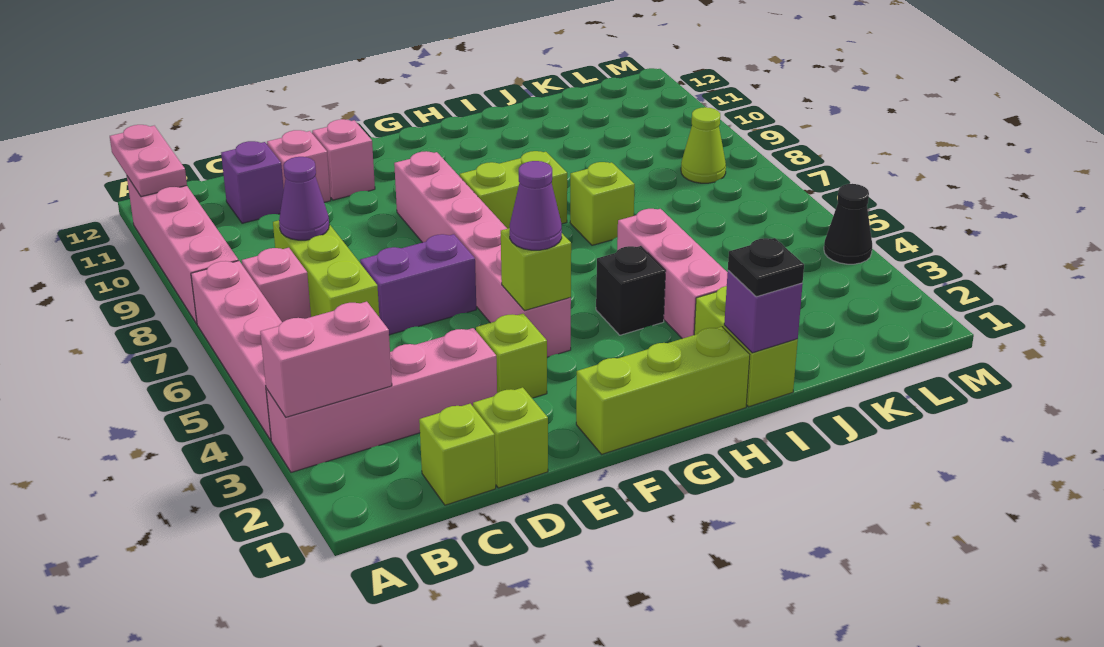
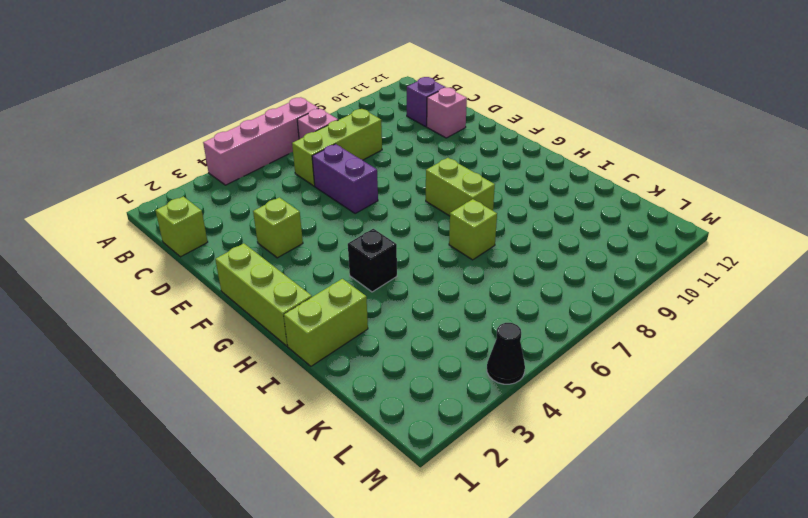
none -> pink 1x4 brick [266,328,497,472]
none -> pink 1x4 brick [127,176,238,324]
none -> lime 1x1 brick [473,387,548,488]

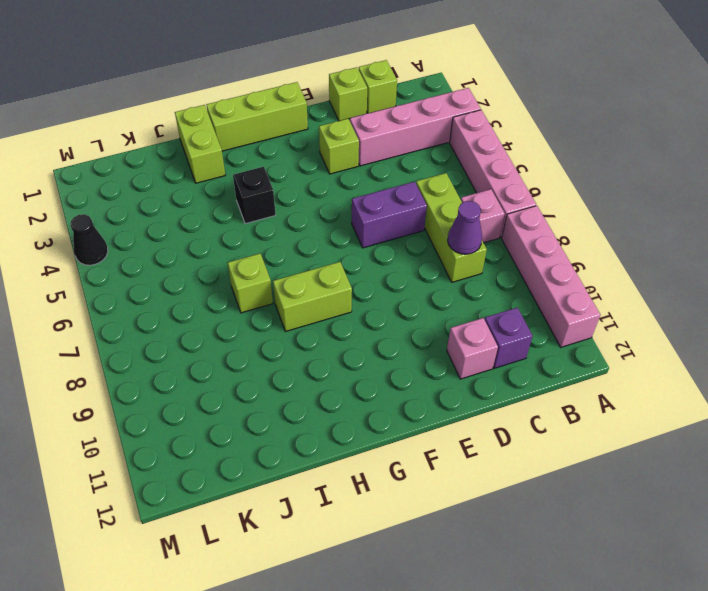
none -> pink 1x1 brick [312,119,375,200]
none -> pink 1x6 brick [394,151,571,357]
none -> pink 1x3 brick [617,209,728,339]

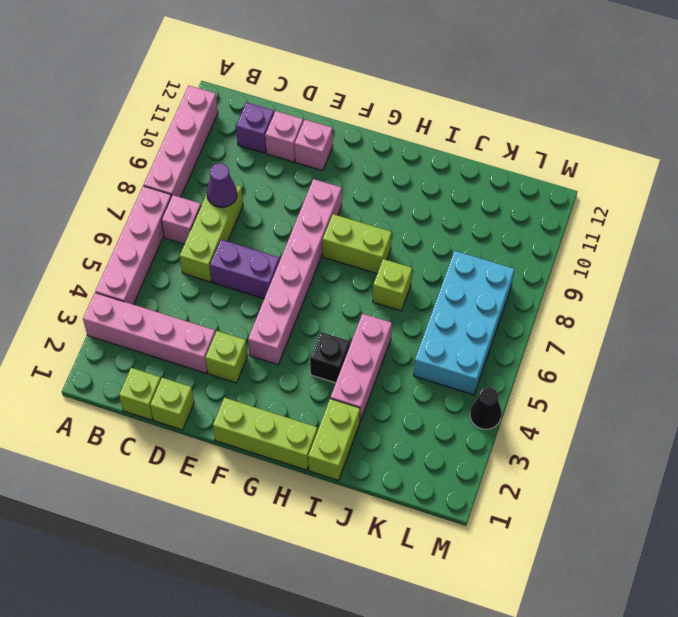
cyan 2x4 brick [414,251,514,395] -> lime 1x1 cone [681,107,726,183]
none -> pink 1x2 brick [260,302,392,417]
none -> pink 1x2 plate [110,125,187,197]
none -> lime 1x1 brick [501,228,571,311]

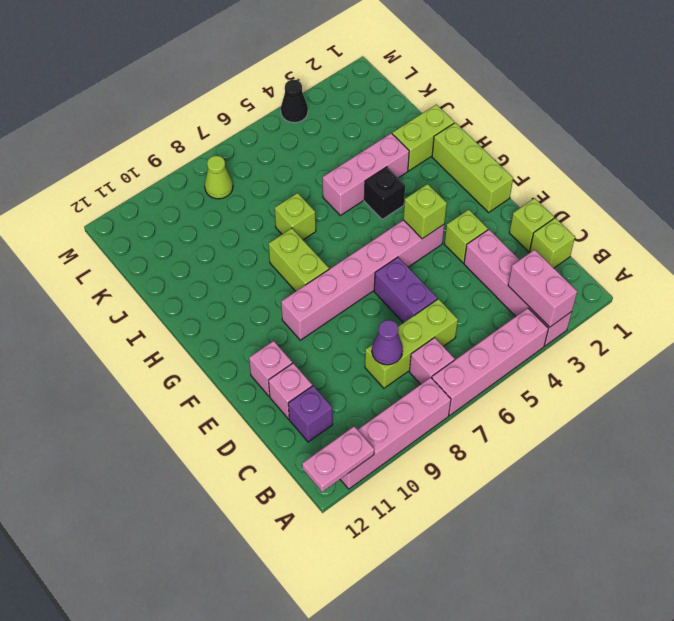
none -> purple 1x1 brick [724,271,803,353]
none -> purple 1x1 cone [510,161,562,250]
none -> black 1x1 plate [728,238,804,297]

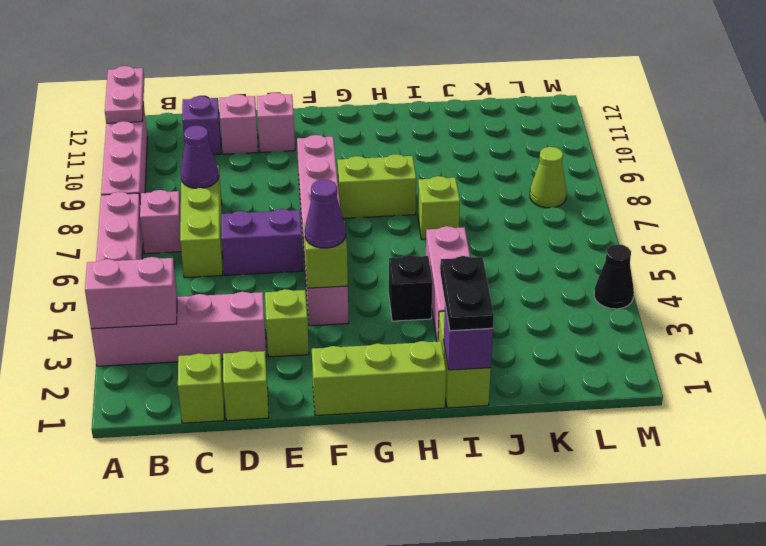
black 1x2 plate [440,256,494,331] -> black 1x1 plate [728,238,804,297]

